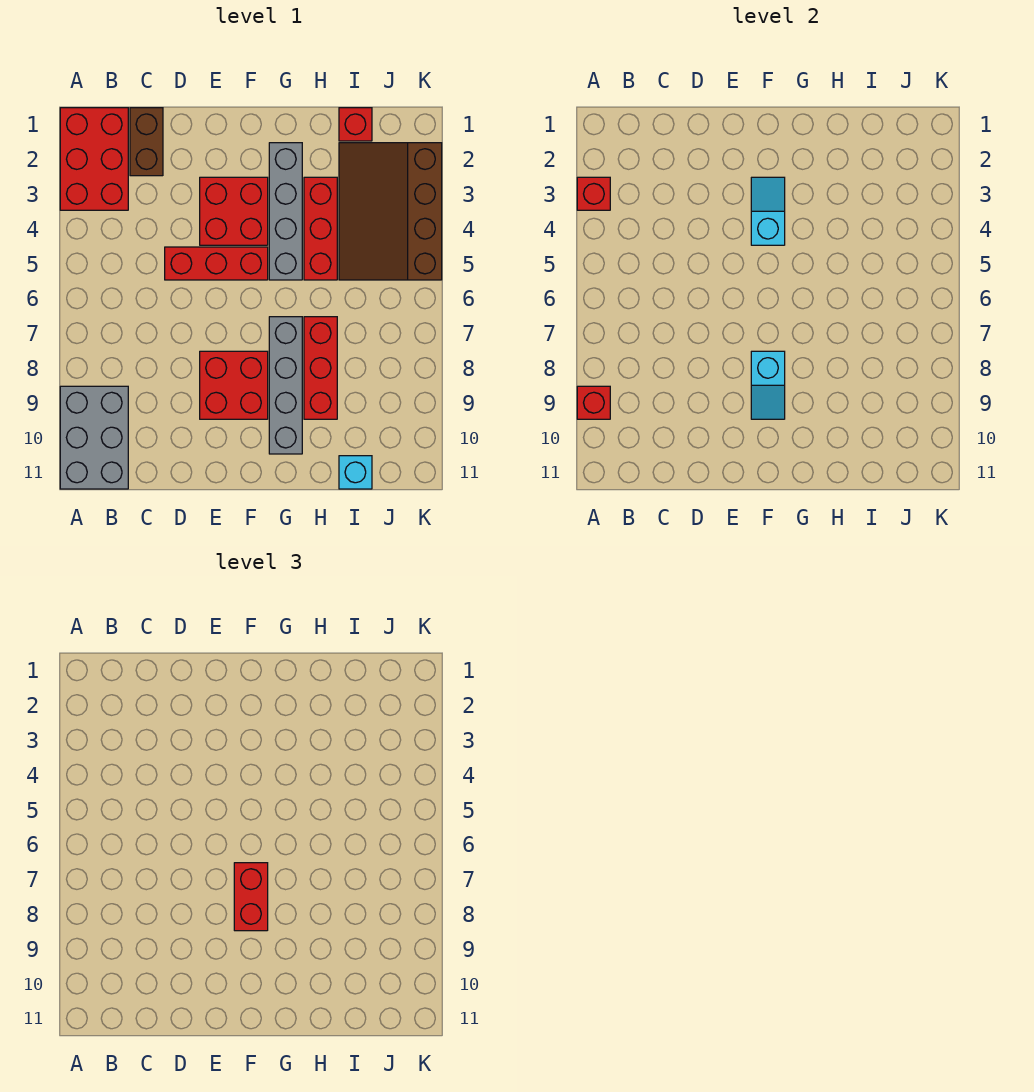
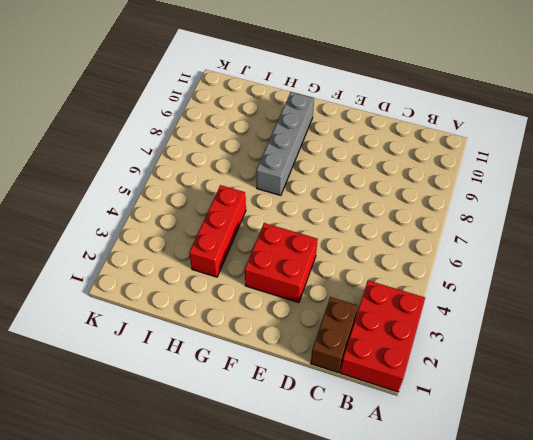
none -> grey 2x3 brick [60,386,128,489]
none -> red 1x3 brick [165,247,268,280]
none -> red 2x2 brick [200,351,268,419]

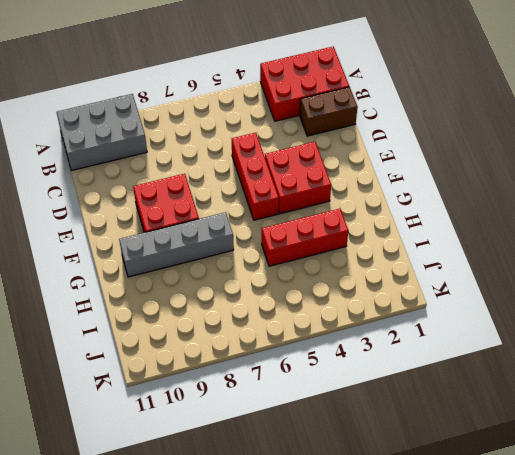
none -> grey 1x4 brick [269,143,302,280]
none -> red 1x3 brick [304,317,337,419]
none -> red 1x1 brick [339,108,372,141]

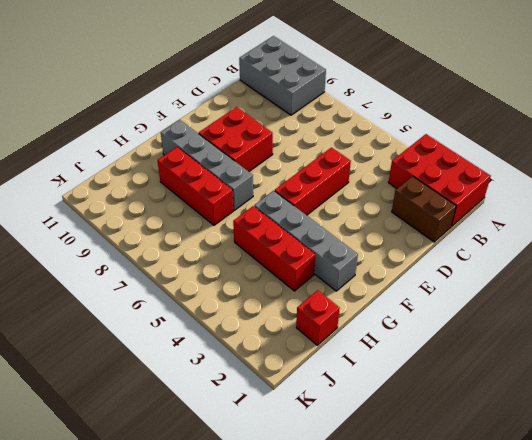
none -> red 2x2 brick [200,177,268,245]
none -> brown 3x4 slope [339,143,442,280]
none -> cyan 1x1 brick [339,456,372,489]

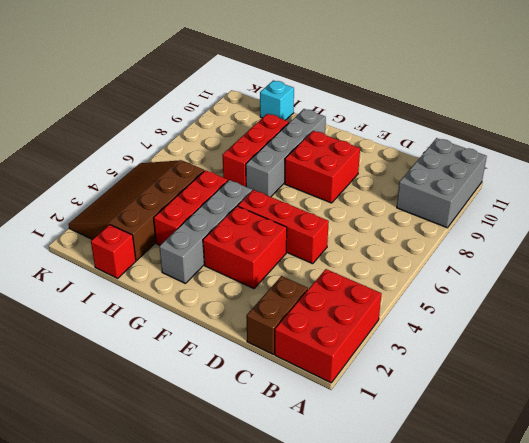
brown 3x4 slope [68,160,204,260] -> brown 3x4 slope turned to [339,143,442,280]
none -> red 1x1 brick [577,177,610,210]
none -> red 1x1 brick [577,386,610,419]
none -> cyan 1x2 slope [751,177,785,245]

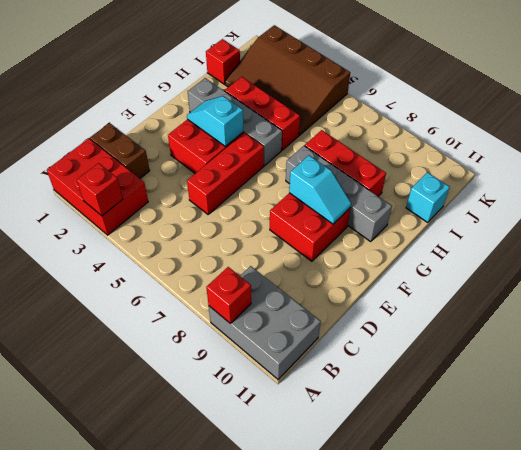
none -> red 1x2 brick [234,863,268,931]

